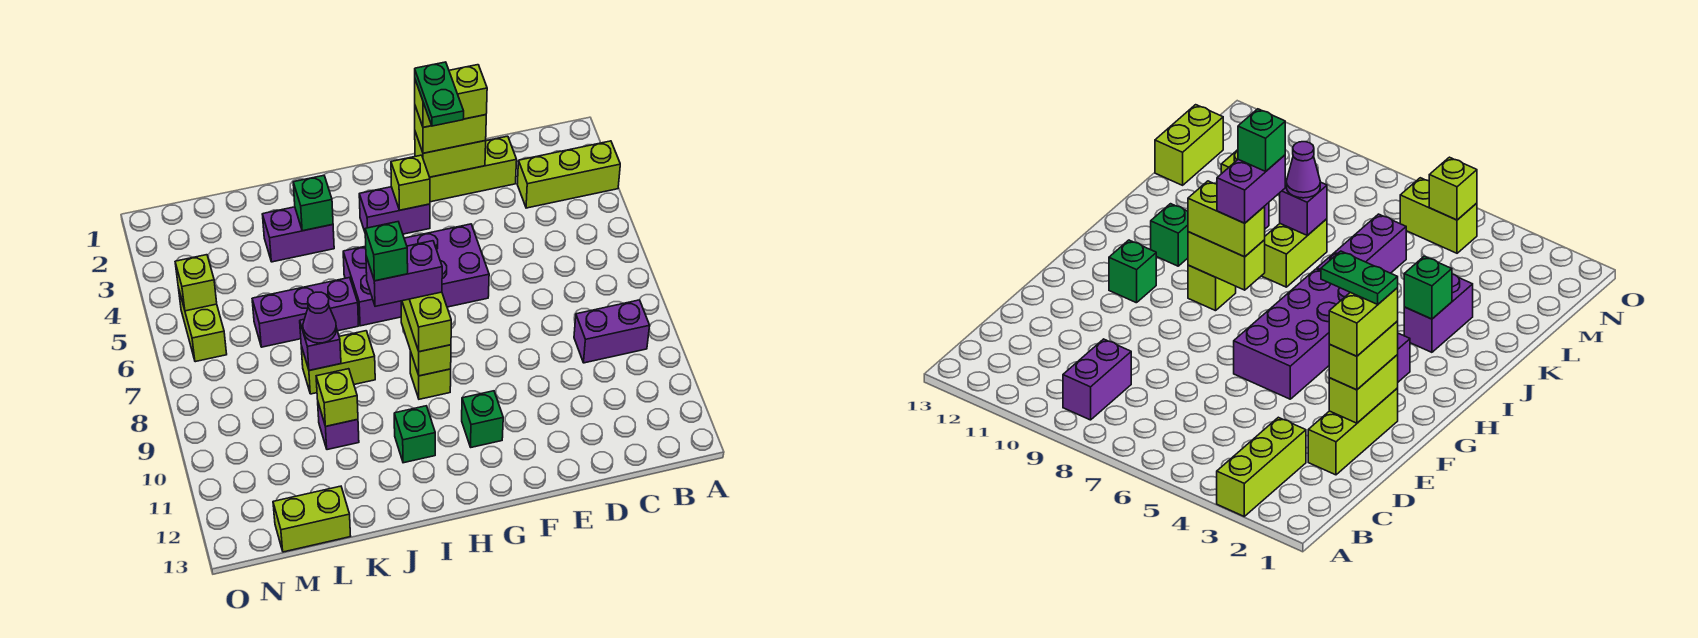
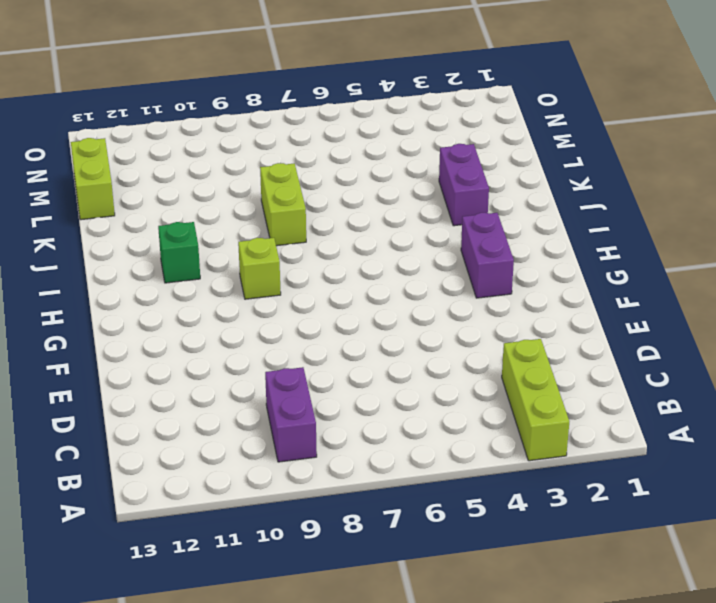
none -> lime 1x3 brick [430,136,517,202]
none -> purple 2x4 brick [343,224,489,326]
none -> green 1x1 brick [462,391,503,447]

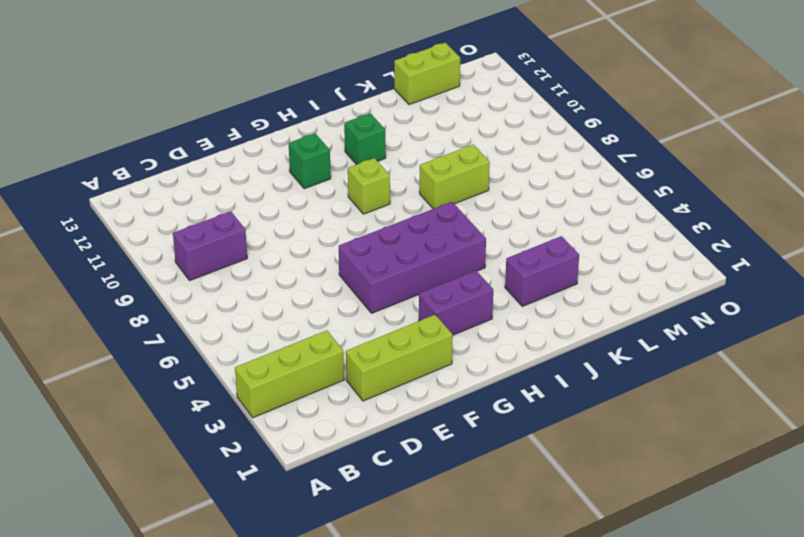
none -> purple 1x3 brick [252,277,359,347]
none -> purple 1x1 brick [318,403,359,450]
none -> lime 1x2 brick [178,287,227,362]

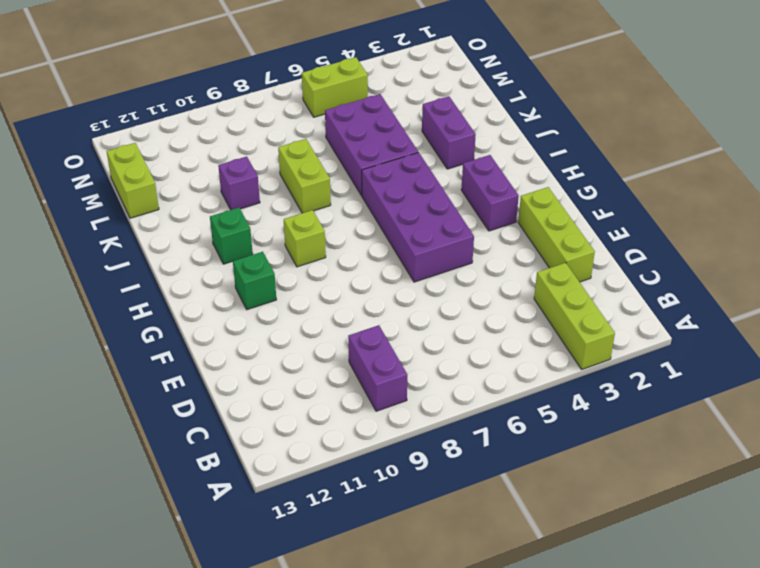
purple 2x3 brick [325,94,418,196] -> purple 1x3 brick [252,277,359,347]
none -> lime 1x2 brick [415,132,486,177]
none -> lime 1x1 brick [391,155,430,210]
none -> lime 1x2 brick [401,301,451,376]

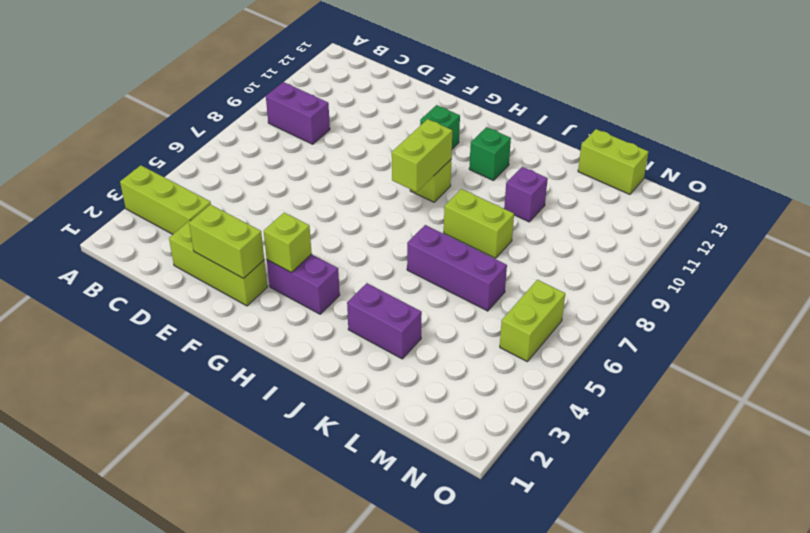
none -> purple 2x4 brick [343,224,489,326]
none -> green 1x1 brick [293,176,333,231]
none -> purple 1x1 brick [300,320,341,370]

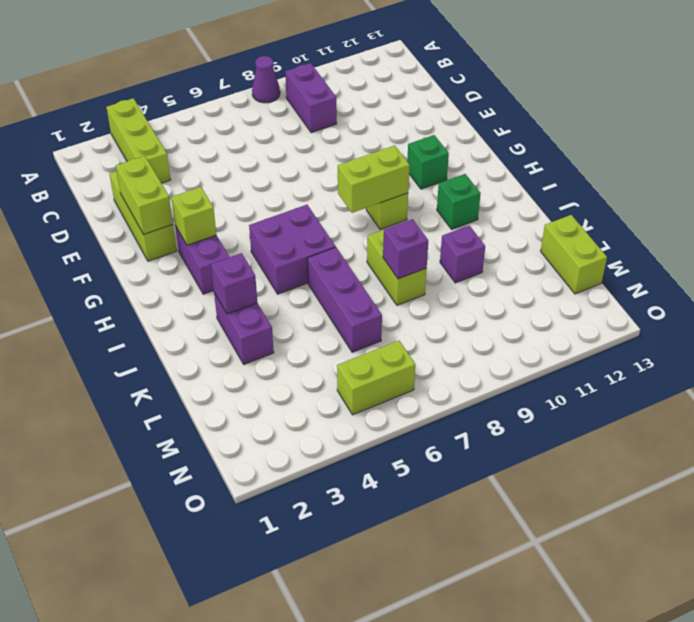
purple 1x1 cone [252,56,280,103] -> purple 1x1 cone moved to [303,292,336,343]
purple 2x2 brick [249,205,336,294] -> purple 2x4 brick [343,224,489,326]
purple 1x1 brick [211,253,257,314] -> green 1x1 brick [293,176,333,231]
none -> lime 1x1 brick [316,369,358,426]
none -> lime 1x1 brick [175,255,217,311]
none -> lime 1x2 brick [415,106,486,153]

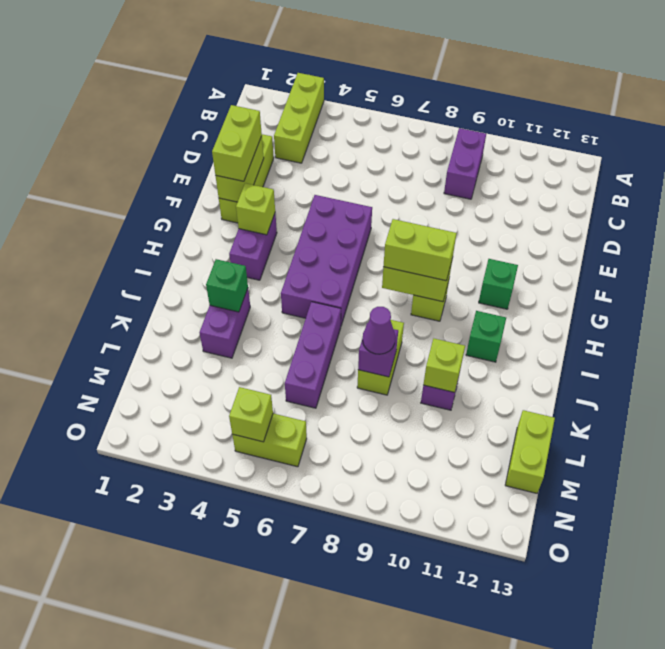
none -> lime 1x2 brick [415,65,487,127]
none -> purple 1x2 brick [366,241,442,306]
none -> green 1x2 plate [415,62,464,126]

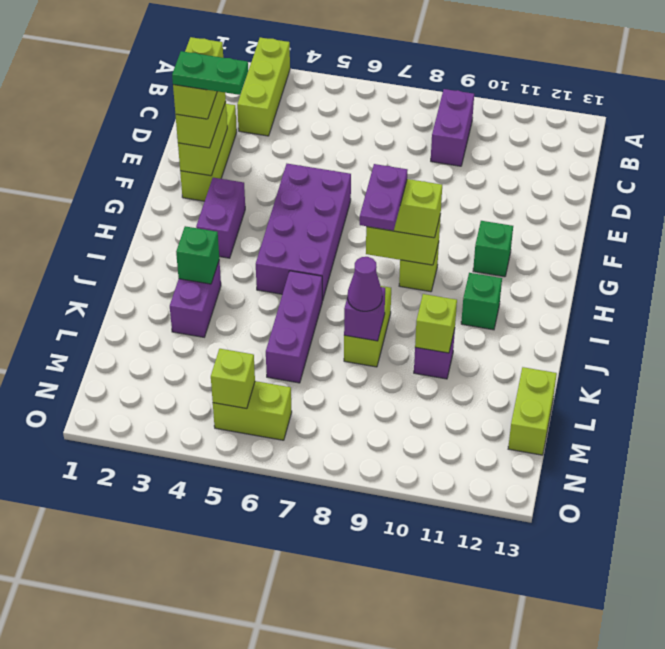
purple 1x2 plate [360,164,407,231] -> purple 1x2 brick [366,241,442,306]
none -> lime 1x1 brick [391,155,430,210]
none -> green 1x1 brick [365,222,408,281]

